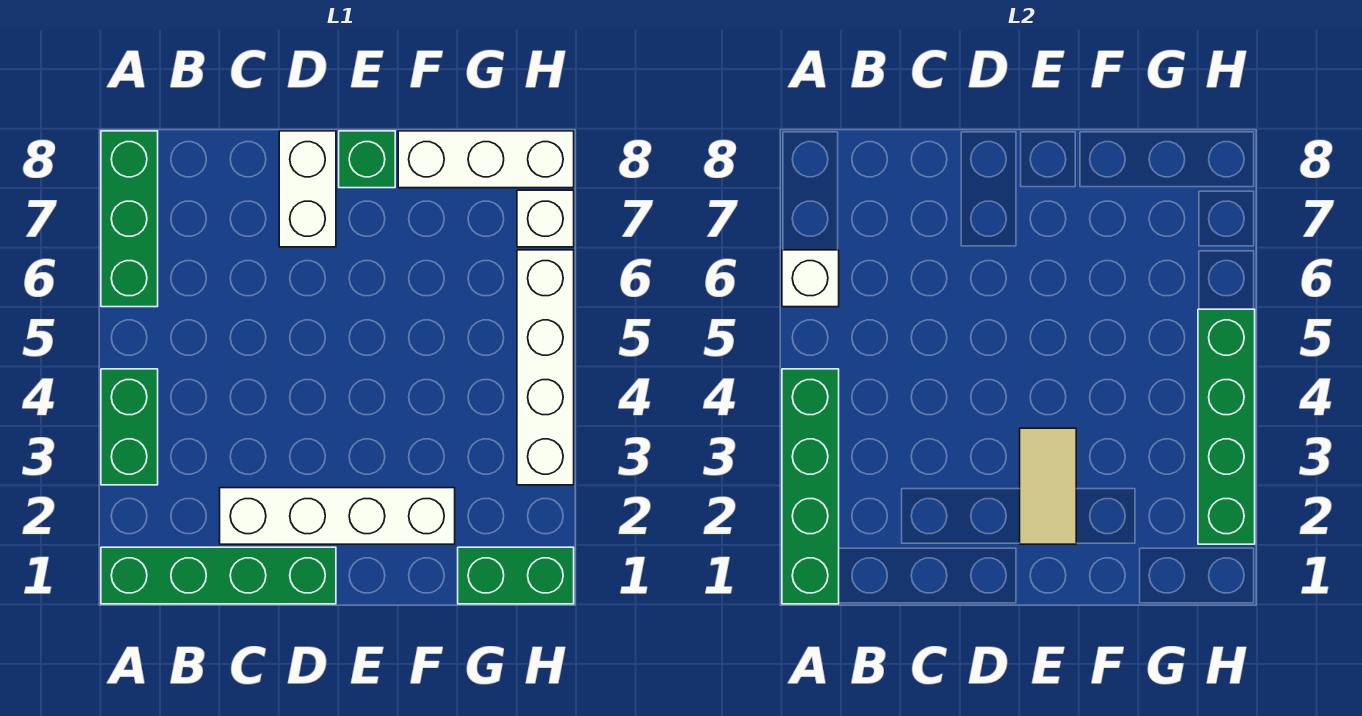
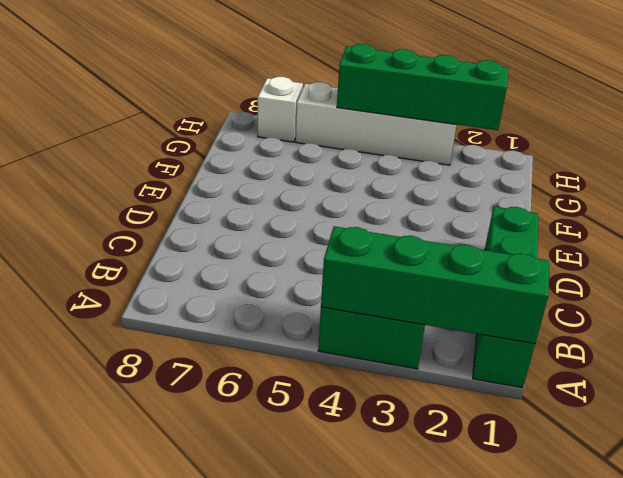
none -> green 1x3 brick [101,131,158,307]
none -> white 1x4 brick [220,488,455,544]
none -> white 1x2 brick [279,131,336,247]

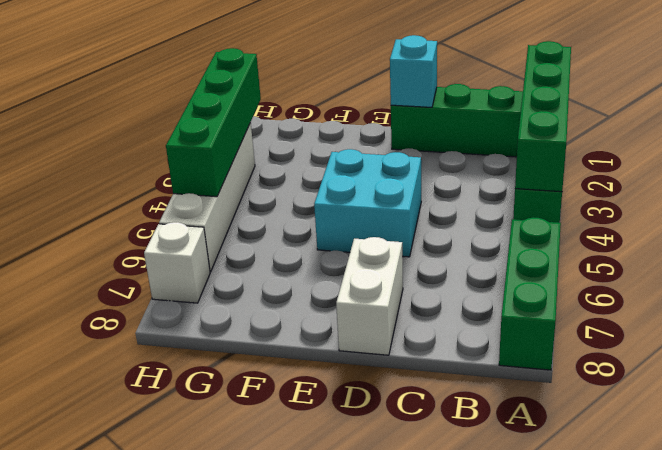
cyan 1x1 brick [390,35,437,107] -> none
cyan 2x2 brick [314,149,421,257] -> none
none -> white 1x4 brick [220,488,455,544]
none -> green 1x1 brick [339,131,395,188]
none -> white 1x3 brick [398,131,574,188]

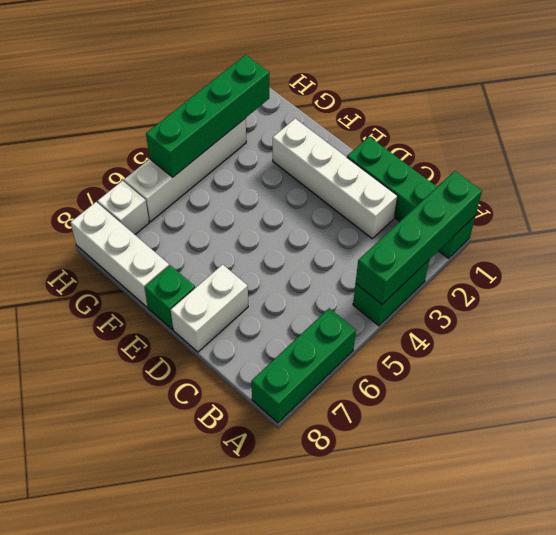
none -> green 1x2 brick [458,547,574,604]
none -> white 1x1 brick [782,250,839,307]
none -> tan 1x2 tile [1020,428,1076,544]

